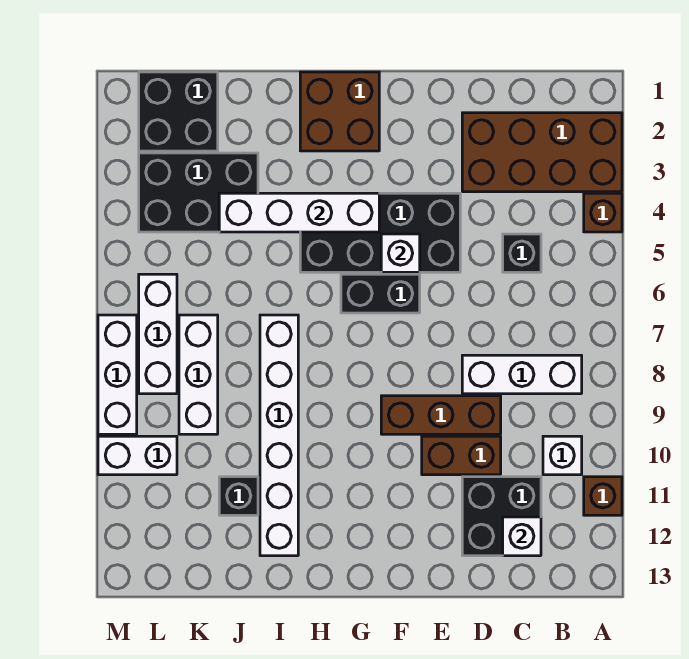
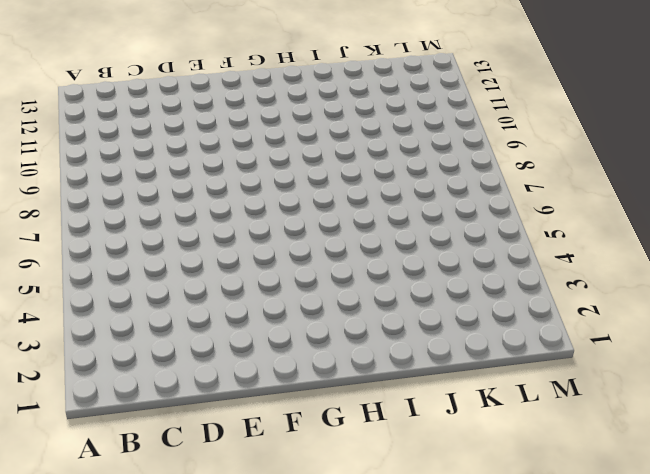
none -> brown 2x4 brick [462,113,622,192]
none -> brown 1x1 brick [584,193,622,232]
none -> brown 1x1 brick [584,477,622,515]

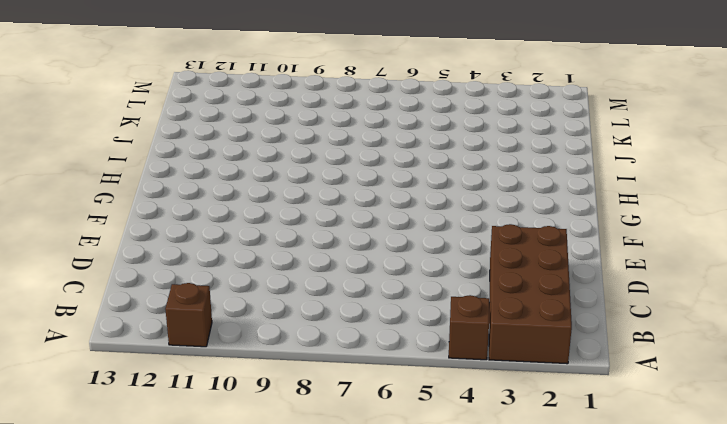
none -> white 1x3 brick [462,355,582,394]
none -> white 1x1 brick [543,436,582,475]
none -> black 1x1 brick [503,234,541,272]

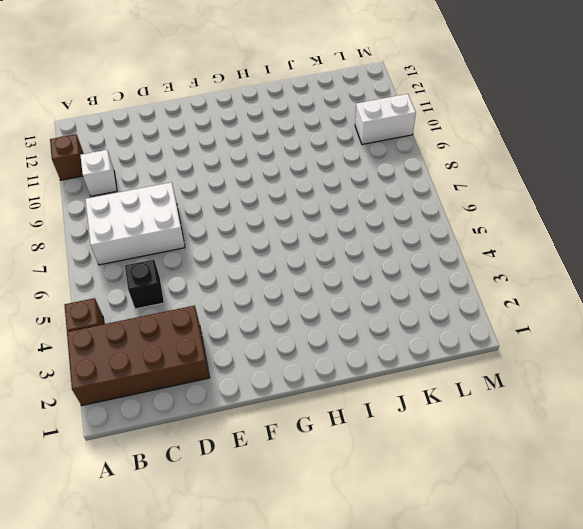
white 2x3 brick [85,182,185,265] -> white 1x3 brick [462,355,582,394]
none -> black 2x2 brick [462,477,541,556]
none -> brown 1x3 brick [381,396,501,434]
none -> brown 1x2 brick [422,436,501,475]

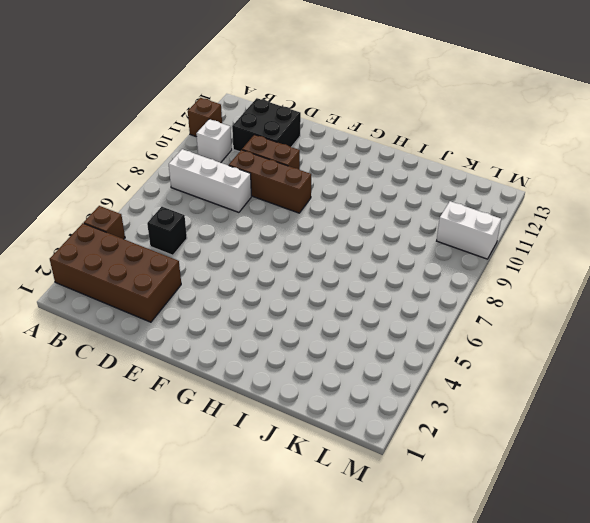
none -> black 2x4 brick [300,193,460,272]
none -> black 1x2 brick [341,274,420,313]
none -> brown 2x2 brick [300,72,379,151]

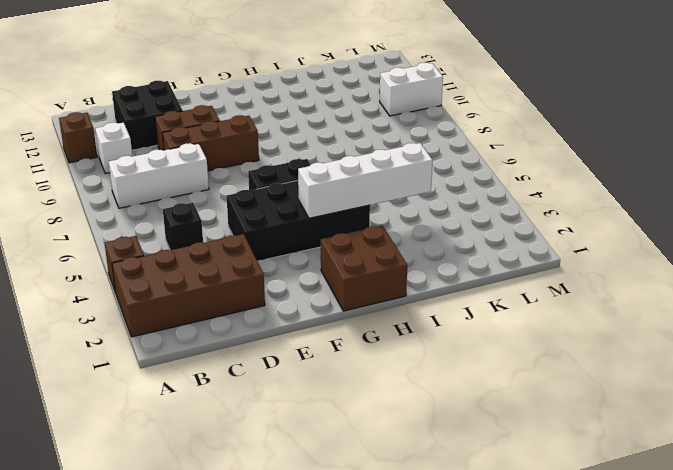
none -> white 1x6 brick [260,315,298,556]
none -> black 2x3 brick [139,153,258,232]
none -> black 1x1 brick [219,477,258,515]

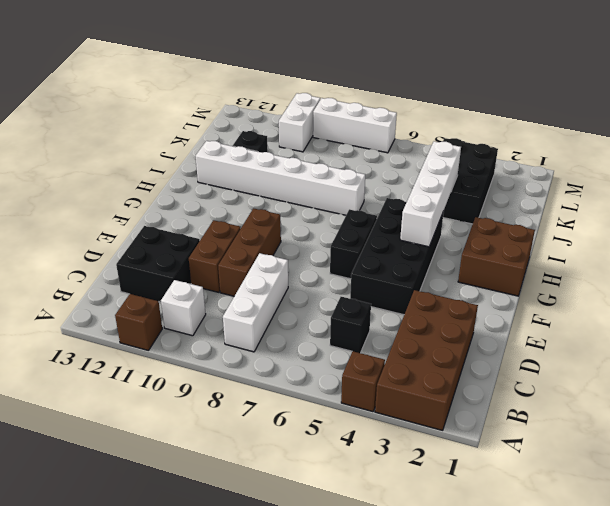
none -> black 2x2 brick [139,72,218,151]
none -> white 1x3 brick [179,315,218,434]
none -> white 1x3 brick [139,274,177,394]

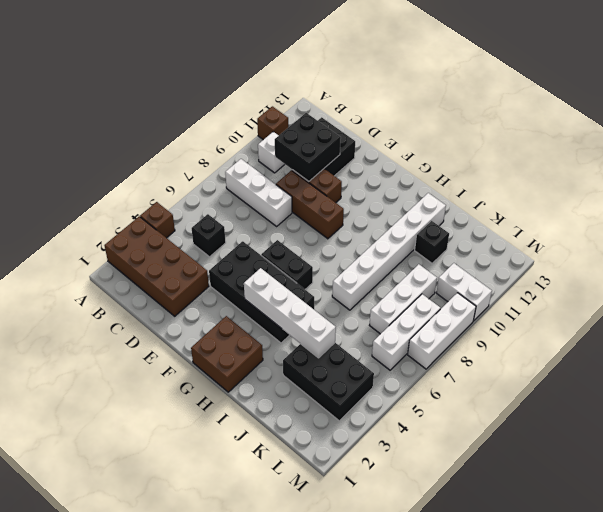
black 2x2 brick [275,113,341,181] -> black 2x2 brick moved to [139,72,218,151]
none -> white 1x1 brick [503,517,541,556]
none -> white 1x1 brick [381,234,420,272]

